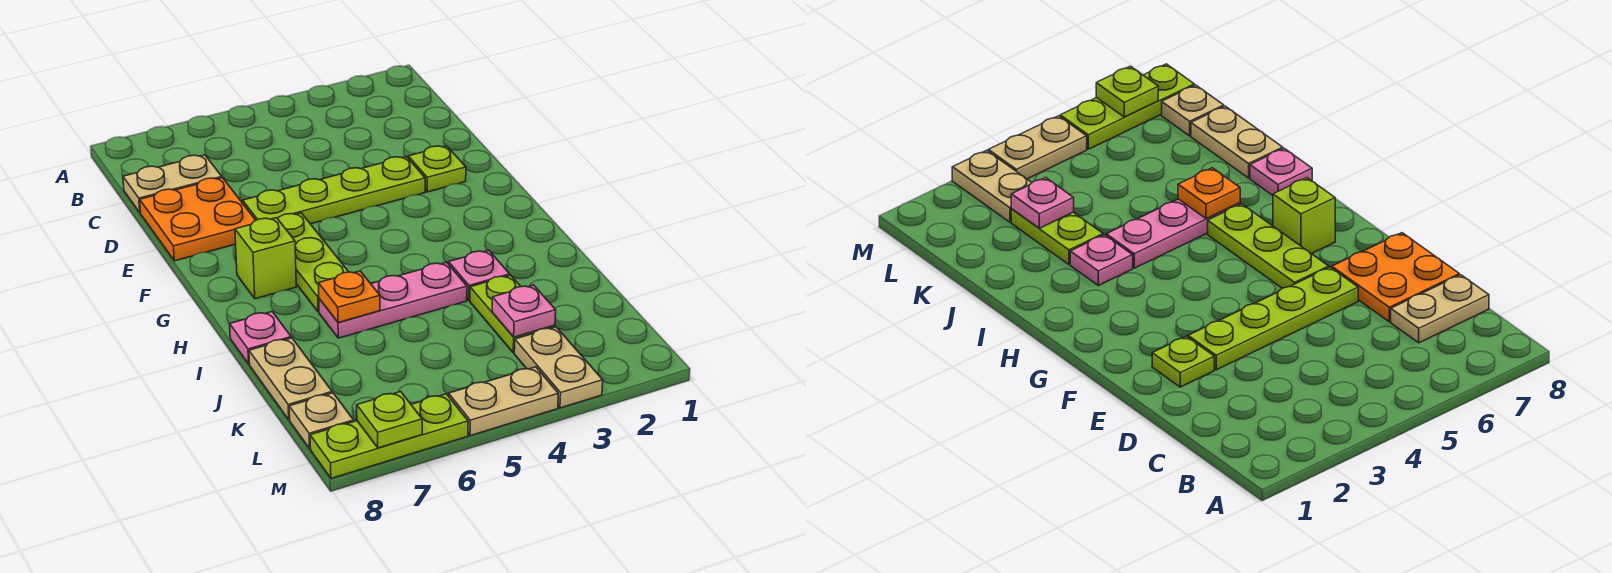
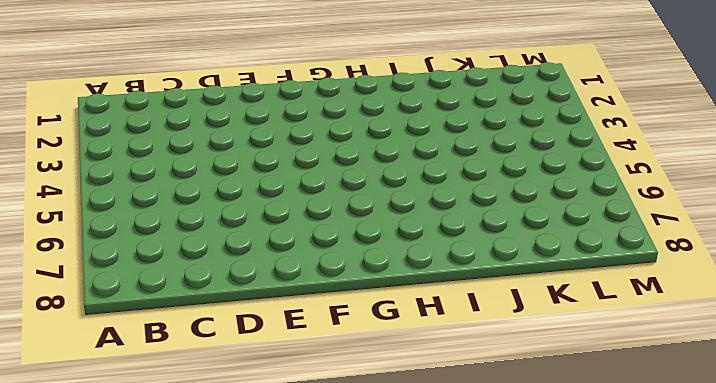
none -> tan 1x2 plate [123,155,222,213]
none -> orange 2x2 plate [140,178,256,261]
none -> lime 1x1 plate [408,146,466,192]

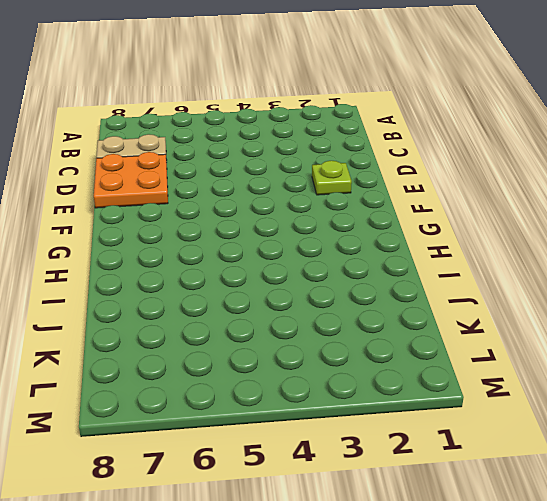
none -> lime 1x4 plate [243,157,425,224]
none -> lime 1x3 plate [278,213,348,312]
none -> lime 1x1 brick [235,218,296,299]

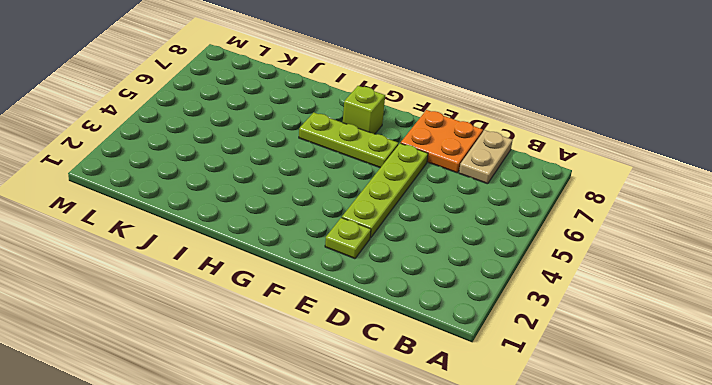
none -> pink 1x1 plate [449,250,510,300]
none -> pink 1x3 plate [319,262,467,338]
none -> pink 1x1 plate [230,312,291,364]

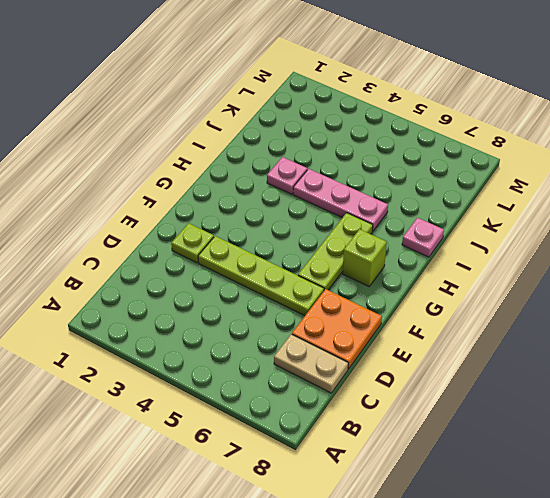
none -> lime 1x2 plate [470,275,555,353]
none -> tan 1x2 plate [249,338,332,420]
none -> tan 1x2 plate [514,327,603,408]

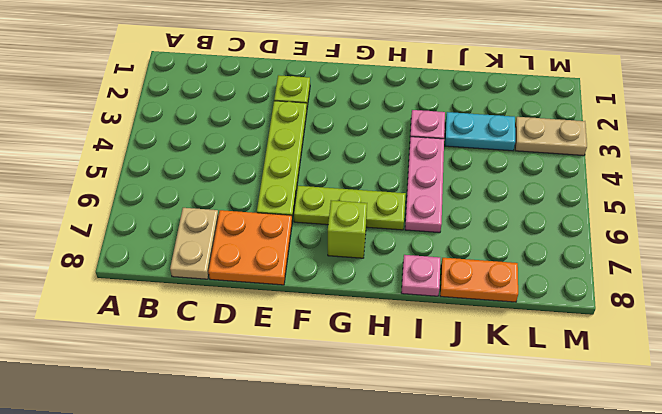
cyan 1x2 plate [445,112,515,151] -> lime 1x2 plate [470,275,555,353]
orange 1x2 plate [440,258,518,302] -> tan 1x2 plate [249,338,332,420]
none -> tan 1x1 plate [289,393,354,449]
none -> tan 1x2 plate [449,367,558,436]
none -> lime 1x3 plate [310,394,468,478]

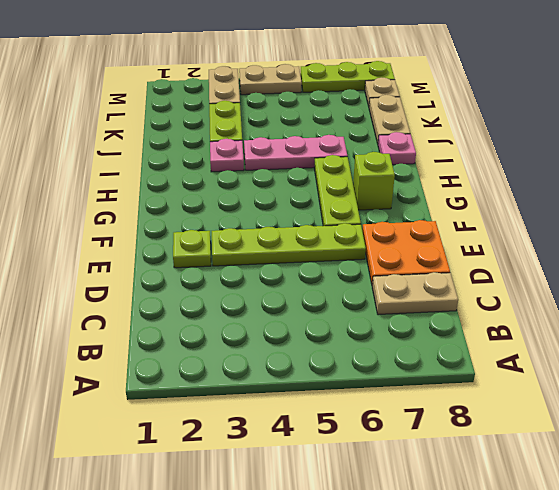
none -> orange 1x1 plate [318,271,380,323]
none -> pink 1x1 plate [492,285,556,337]
none -> lime 1x1 plate [357,392,422,448]

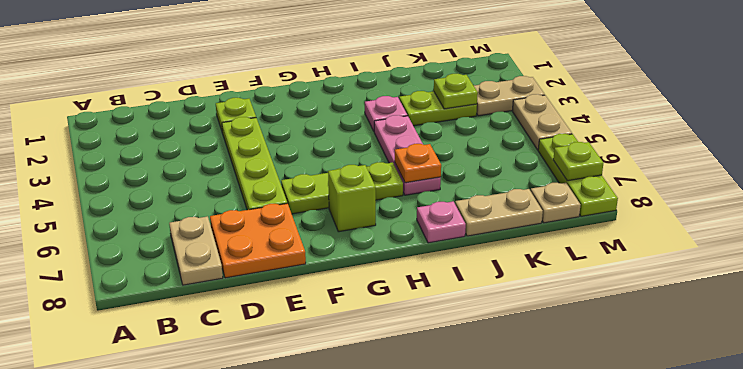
lime 1x1 plate [434,74,478,109] -> pink 1x1 plate [492,285,556,337]

